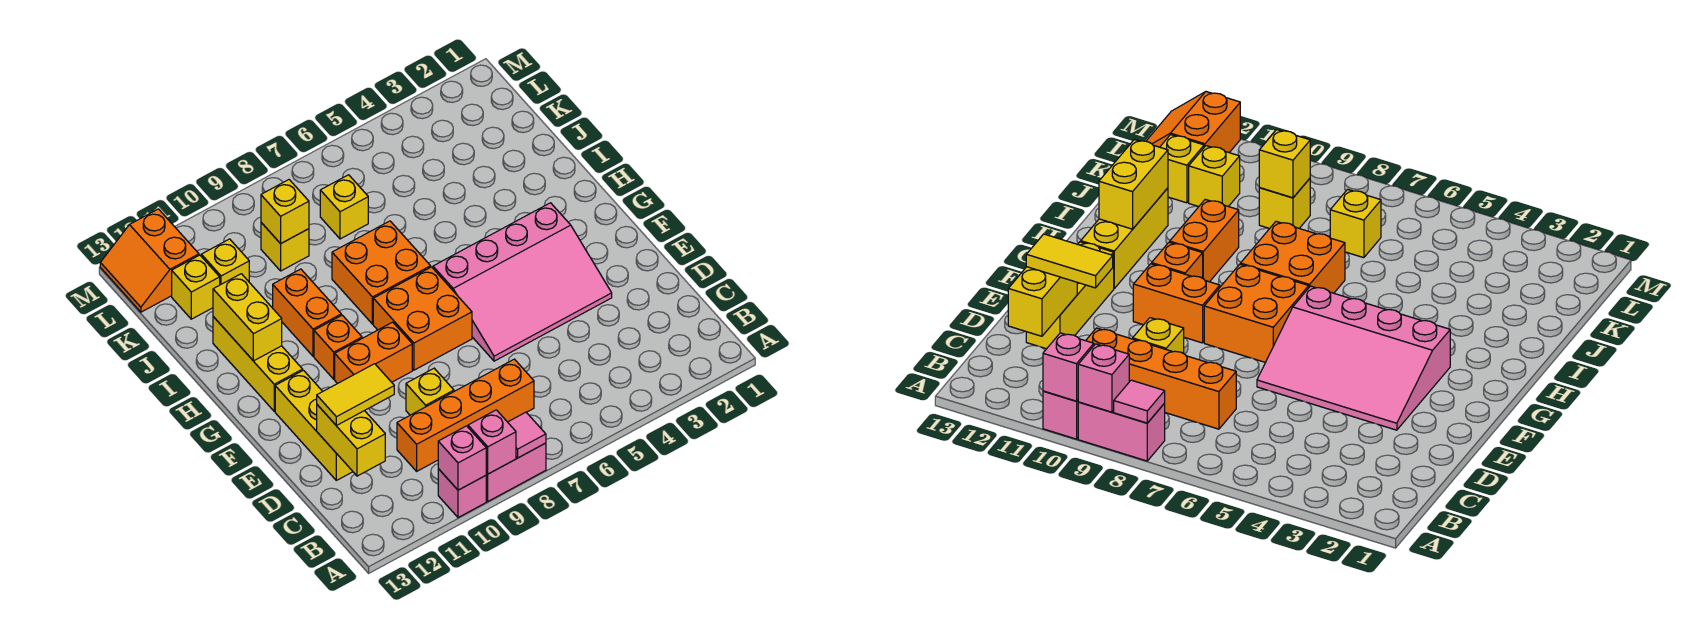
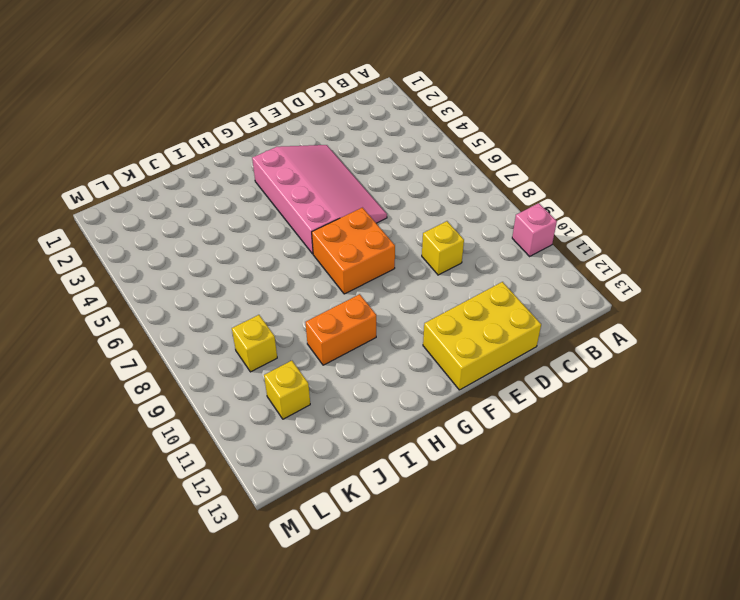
yellow 2x3 brick [423,282,541,390] -> yellow 1x3 brick [275,370,353,480]
none -> pink 1x2 brick [486,443,546,501]
none -> orange 1x4 brick [397,359,534,471]
none -> orange 1x2 brick [335,322,412,384]

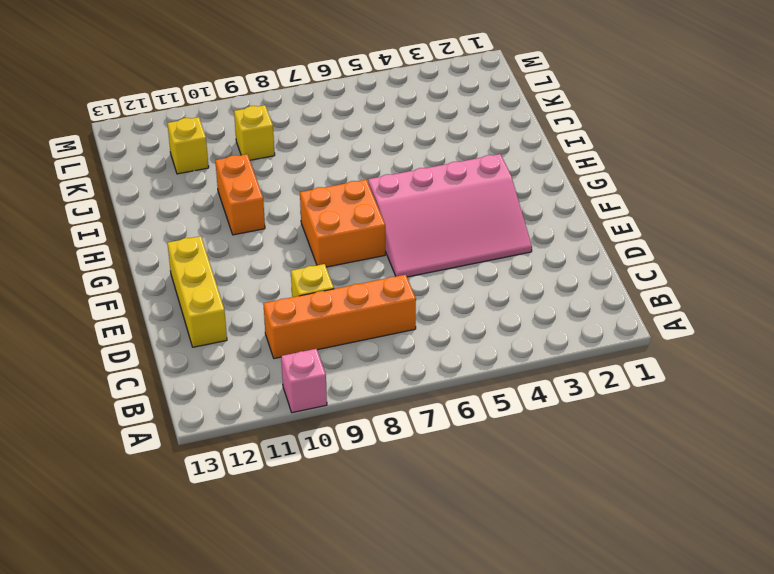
none -> pink 1x2 brick [486,443,546,501]
none -> orange 1x2 brick [335,322,412,384]
none -> orange 1x1 brick [314,315,362,379]

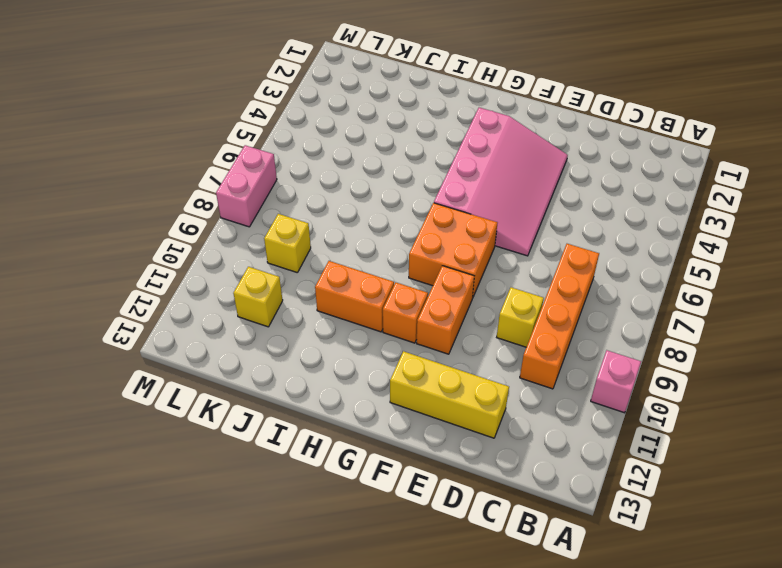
pink 1x2 brick [216,145,277,227] -> pink 1x2 brick moved to [486,443,546,501]
none -> yellow 1x3 brick [213,317,303,411]
none -> orange 2x2 brick [332,221,431,324]
none -> yellow 1x1 brick [320,175,368,239]

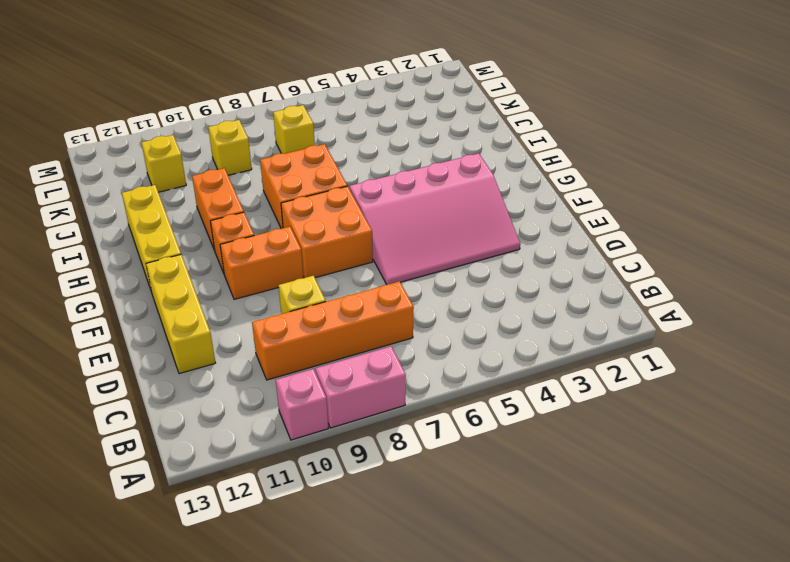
none -> yellow 1x1 brick [172,255,220,319]
none -> orange 2x2 slope [100,209,199,312]
none -> pink 1x1 tile [508,412,546,458]

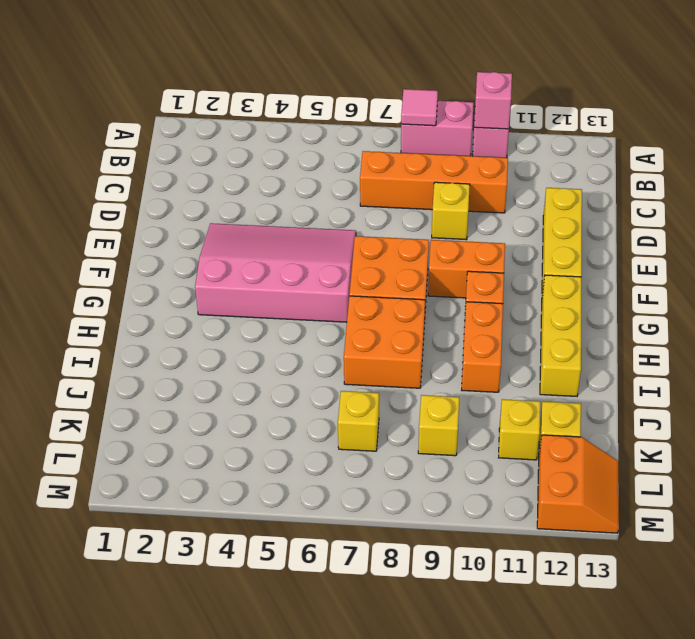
none -> pink 1x1 brick [468,410,516,474]
none -> yellow 1x2 brick [317,405,385,476]
none -> yellow 1x2 brick [213,274,282,361]

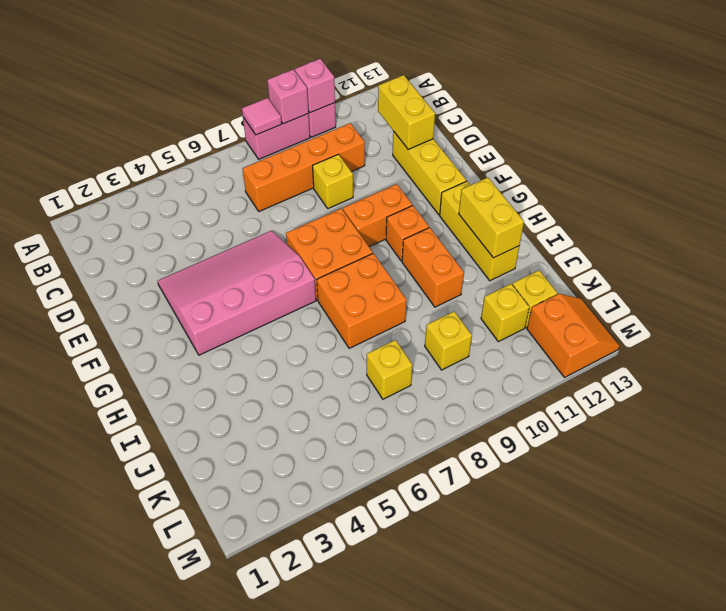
none -> yellow 1x1 brick [261,180,309,244]
none -> yellow 1x2 tile [317,364,394,426]

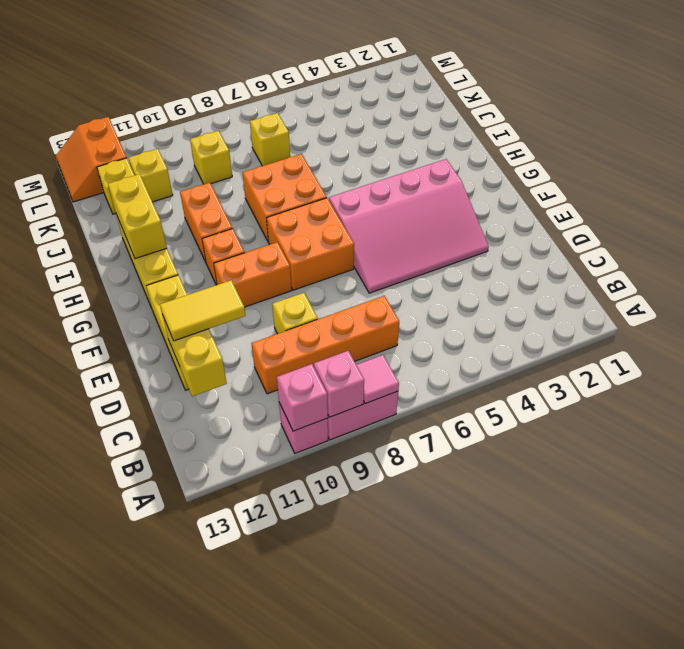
none -> yellow 1x1 brick [261,180,309,244]

